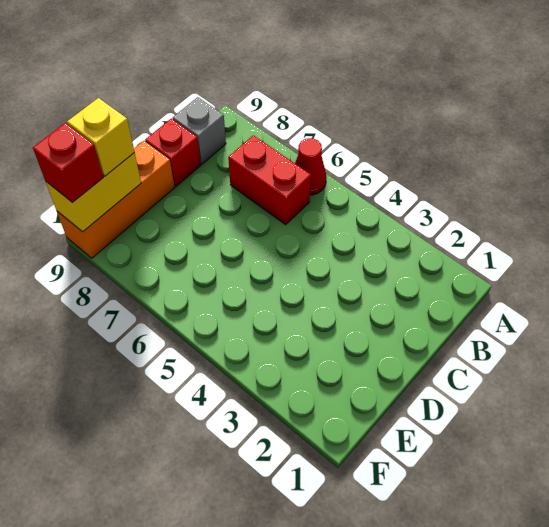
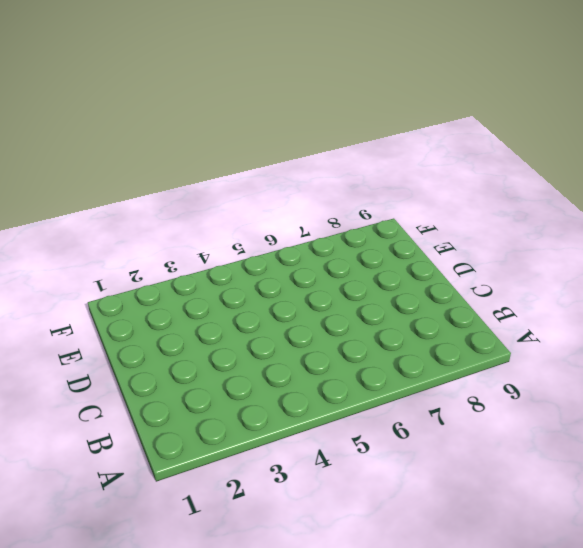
none -> red 1x1 cone [295,138,327,195]
none -> red 1x2 brick [228,135,311,225]

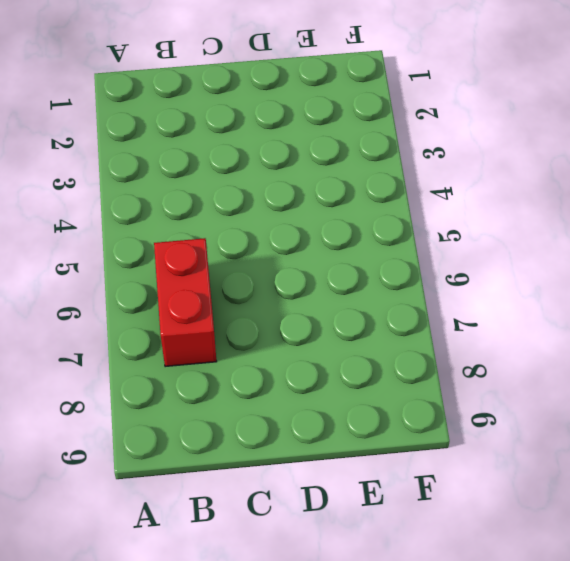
none -> red 1x1 cone [295,138,327,195]
none -> grey 1x1 brick [173,97,226,164]

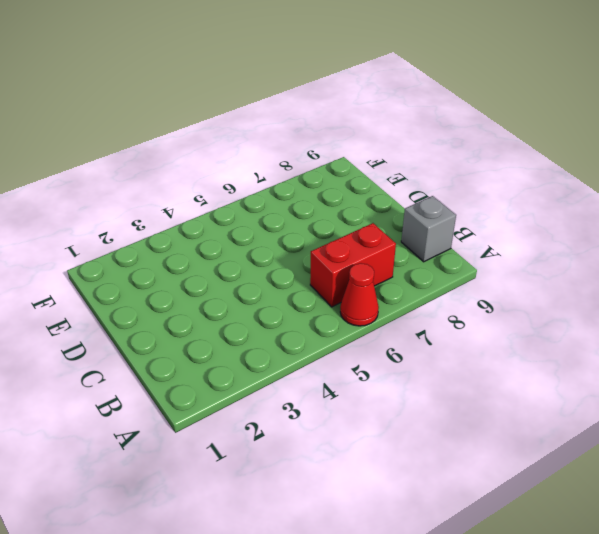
none -> red 1x1 brick [145,119,201,186]
none -> orange 1x3 brick [57,141,175,258]

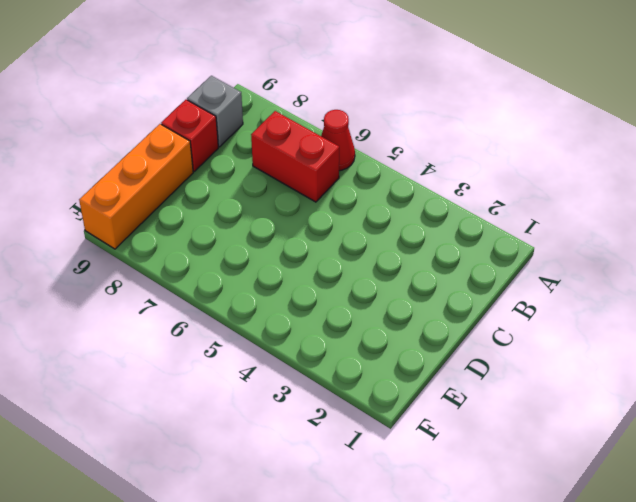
none -> yellow 1x2 brick [45,153,141,232]
none -> yellow 1x1 brick [67,98,134,176]

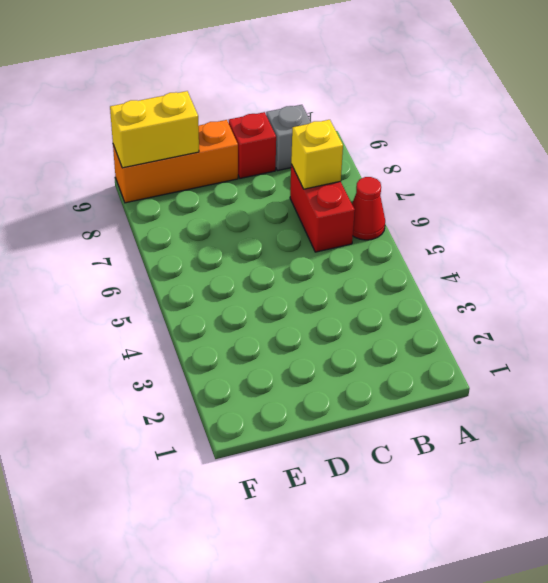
yellow 1x1 brick [291,120,343,189] -> yellow 1x1 brick moved to [67,98,134,176]
none -> red 1x1 brick [33,123,103,202]

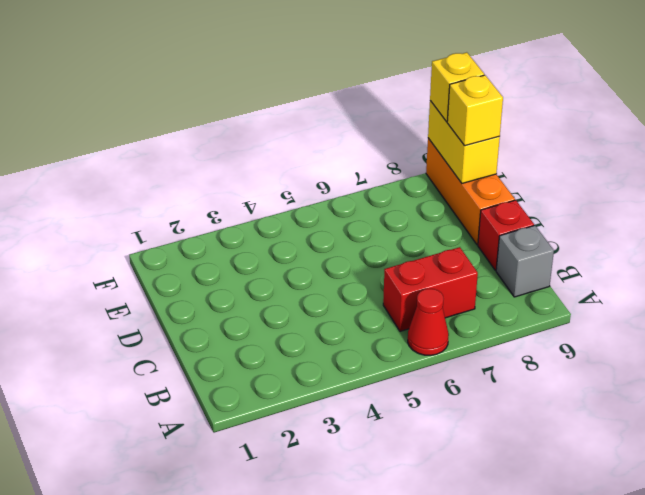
yellow 1x1 brick [430,52,484,122] -> red 1x1 brick [33,123,103,202]

